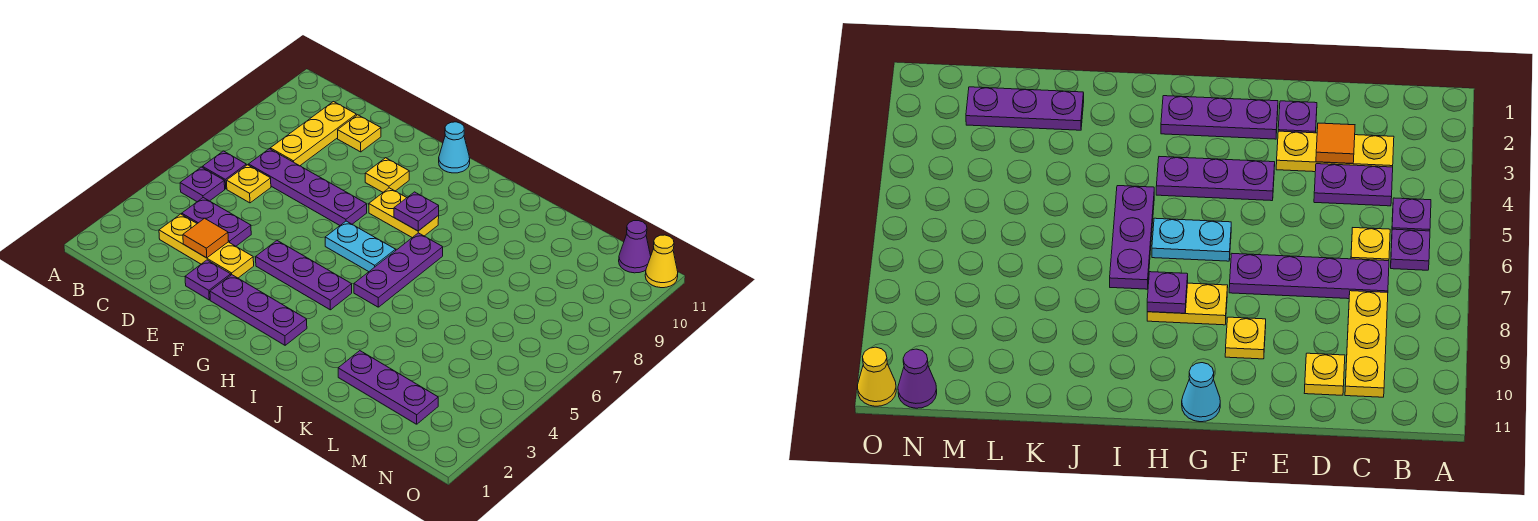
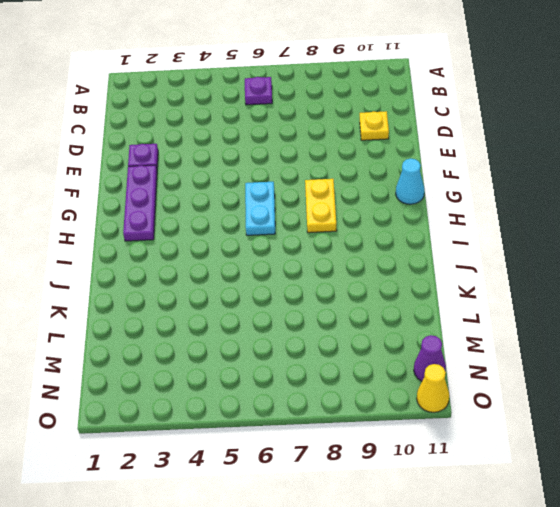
none -> purple 1x1 plate [180,167,225,202]
none -> yellow 1x3 plate [159,214,254,278]
none -> purple 1x2 plate [182,198,251,246]

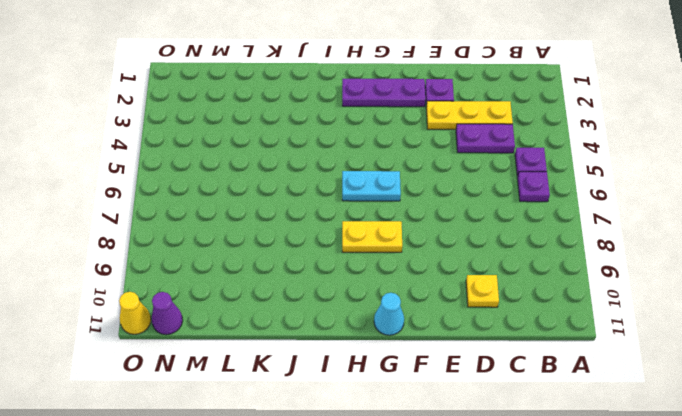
none -> yellow 1x1 plate [227,165,271,203]
none -> purple 1x4 plate [249,149,367,225]
none -> yellow 1x3 plate [270,102,356,166]

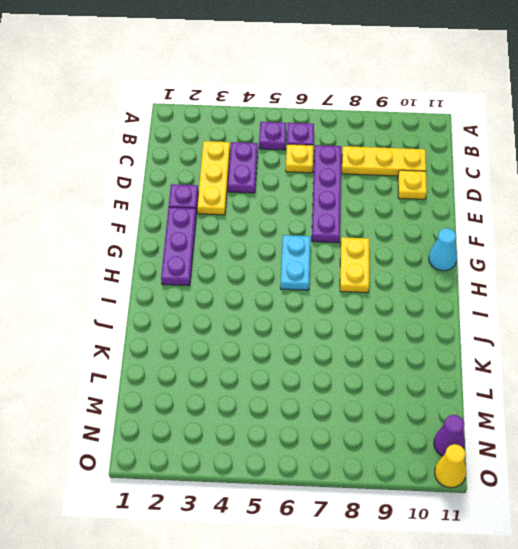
none -> purple 1x3 plate [256,241,352,310]
none -> yellow 1x1 plate [365,158,409,192]
none -> purple 1x3 plate [354,233,443,307]

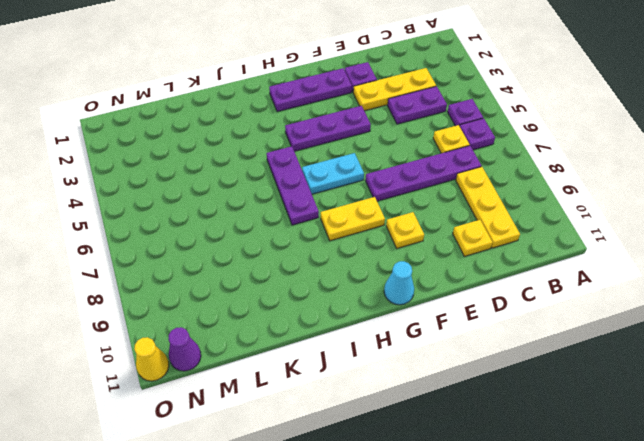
none -> purple 1x3 plate [338,351,438,424]
none -> orange 1x1 tile [183,218,228,258]
none -> purple 1x1 plate [394,192,439,231]

